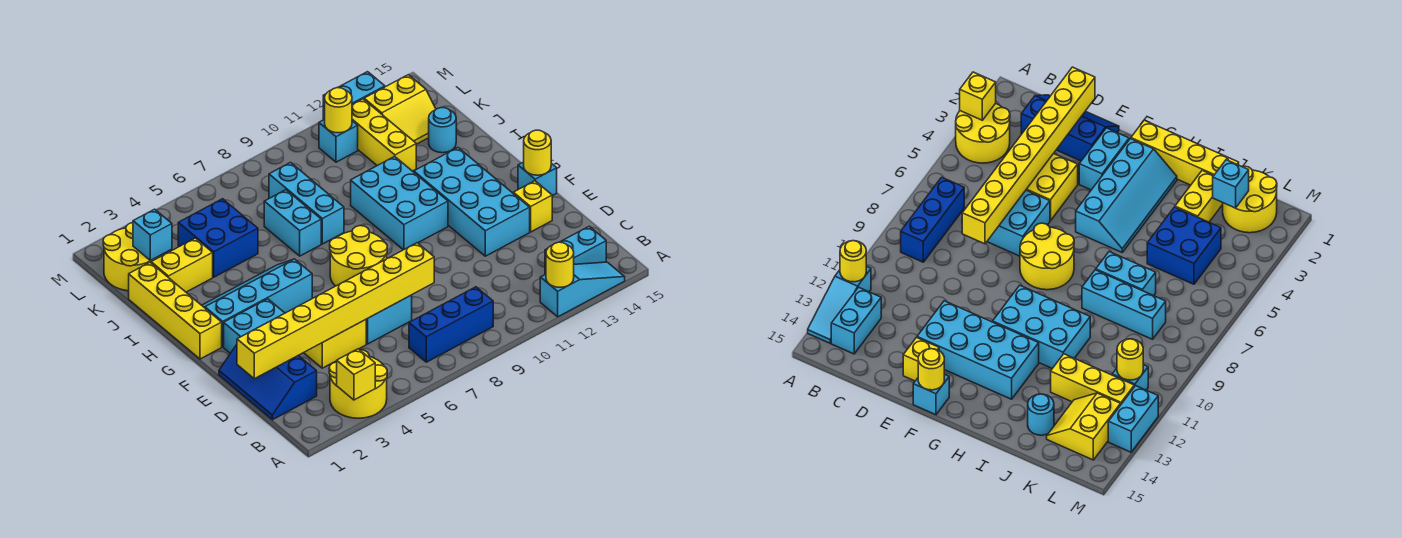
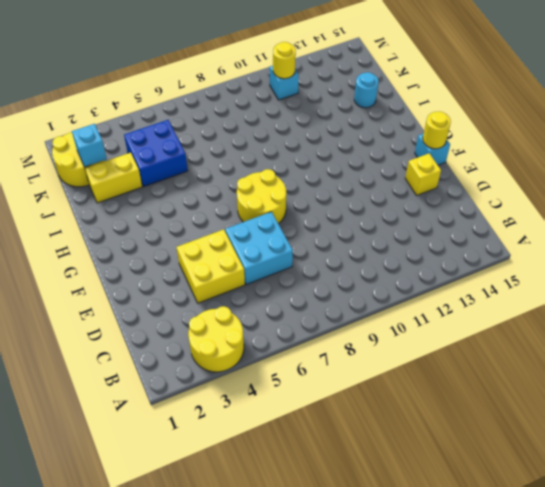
none -> cyan 1x3 slope [540,262,625,317]
none -> blue 1x3 brick [409,287,493,362]
none -> cyan 1x2 brick [545,226,606,274]
none -> blue 2x3 slope [219,345,317,420]

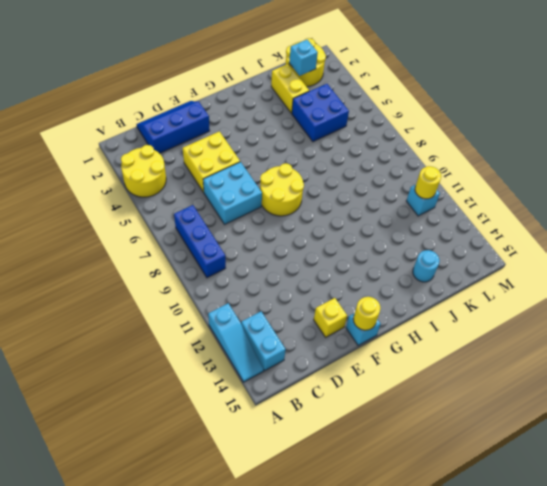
none -> cyan 2x4 brick [414,148,530,256]
none -> cyan 1x2 brick [224,299,284,353]
none -> yellow 1x4 brick [129,263,222,359]
none -> cyan 2x4 slope [202,259,312,347]

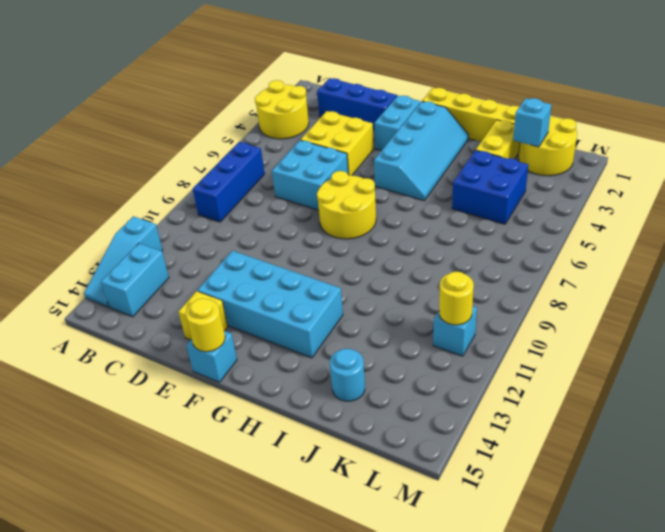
none -> cyan 2x3 brick [351,156,448,250]
none -> cyan 1x2 brick [264,190,321,256]
none -> cyan 1x3 brick [269,163,344,244]
none -> yellow 1x3 brick [352,99,416,171]

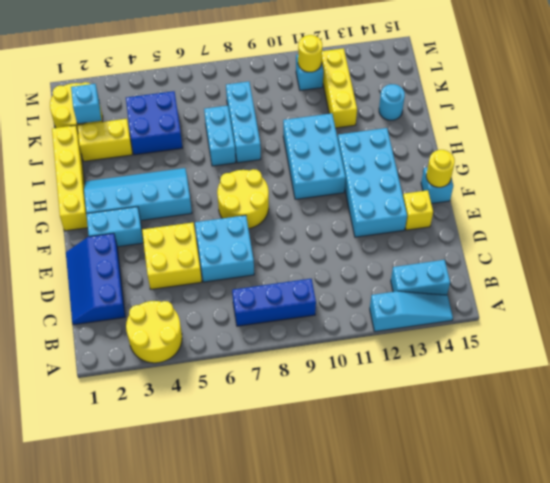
none -> yellow 2x2 slope [364,75,436,144]
none -> cyan 1x2 brick [323,72,385,120]
none -> yellow 1x1 brick [337,349,375,400]
none -> yellow 1x1 round brick [546,242,574,287]

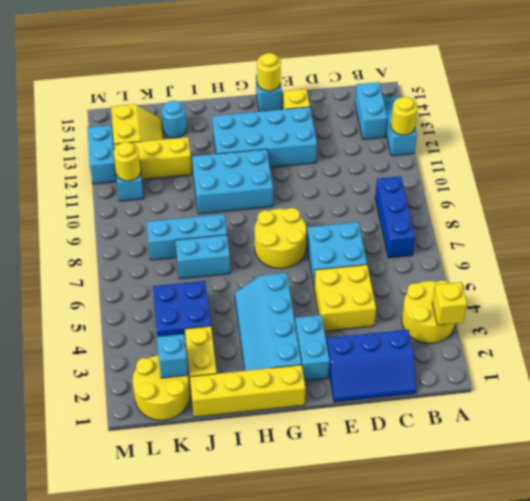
none -> yellow 1x8 brick [237,243,434,379]

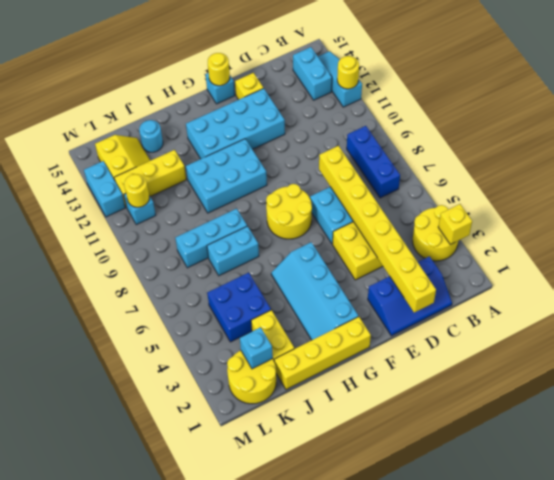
none -> cyan 1x2 brick [224,299,284,353]

